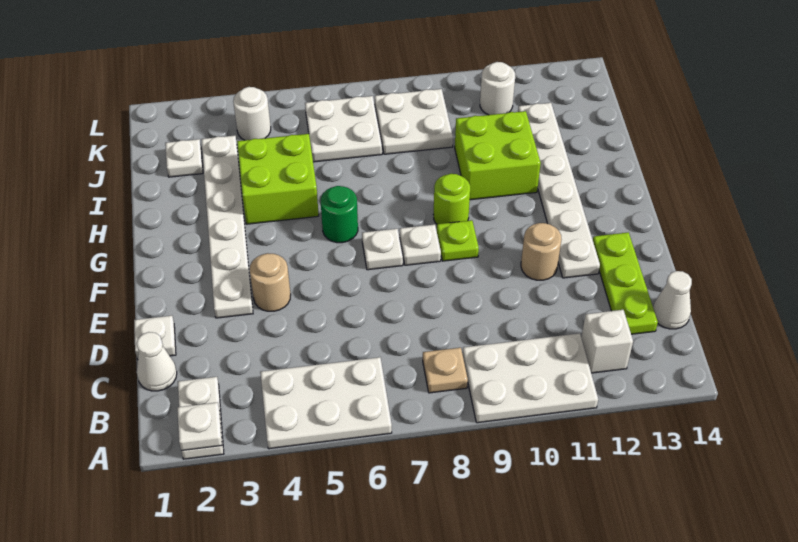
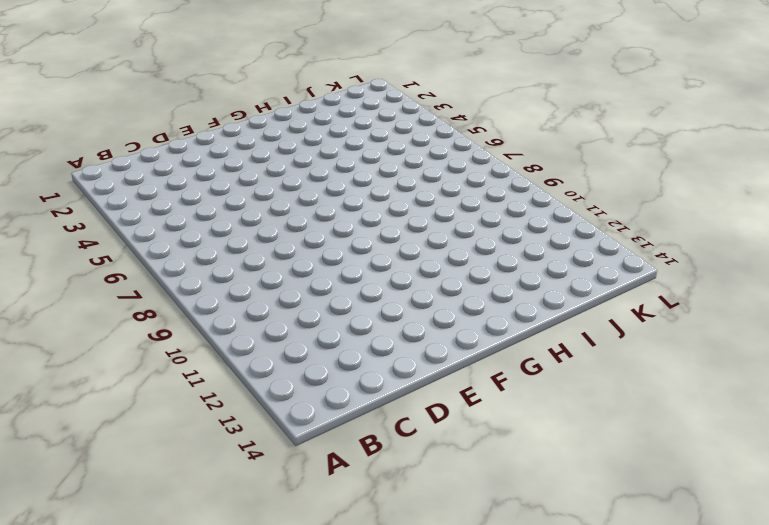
none -> white 1x2 plate [178,377,224,459]
none -> white 2x3 plate [260,357,392,449]
none -> white 2x3 plate [462,333,598,423]

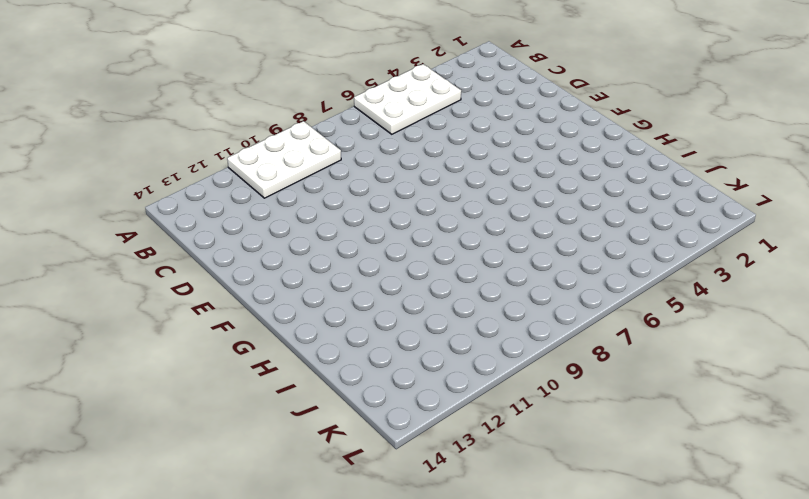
none -> white 1x2 plate [178,377,224,459]
none -> tan 1x1 plate [423,348,468,393]
none -> white 1x1 brick [581,310,633,373]

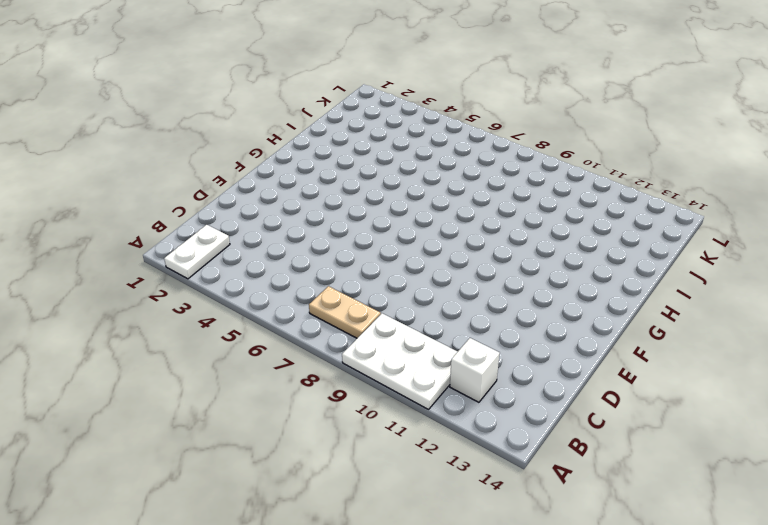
tan 1x2 plate [309,286,381,338] -> tan 1x1 plate [423,348,468,393]
none -> white 2x3 plate [260,357,392,449]
none -> white 1x1 cone [136,332,177,391]
none -> lime 1x3 plate [593,232,658,334]

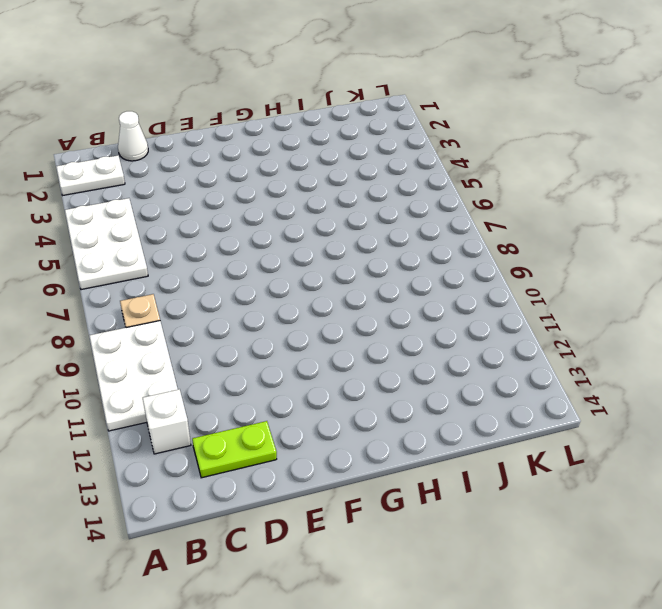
lime 1x2 plate [192,421,277,478] -> lime 1x3 plate [593,232,658,334]
none -> white 1x1 cone [653,271,692,329]
none -> white 1x1 plate [134,316,176,359]
none -> white 1x6 plate [201,136,253,318]

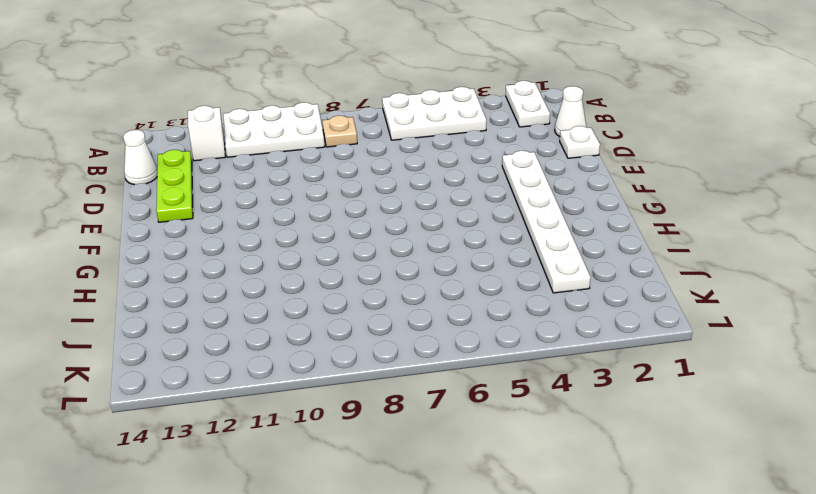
none -> tan 1x1 round brick [250,253,291,311]
none -> tan 1x1 round brick [521,223,562,280]
none -> white 1x6 plate [518,103,600,278]

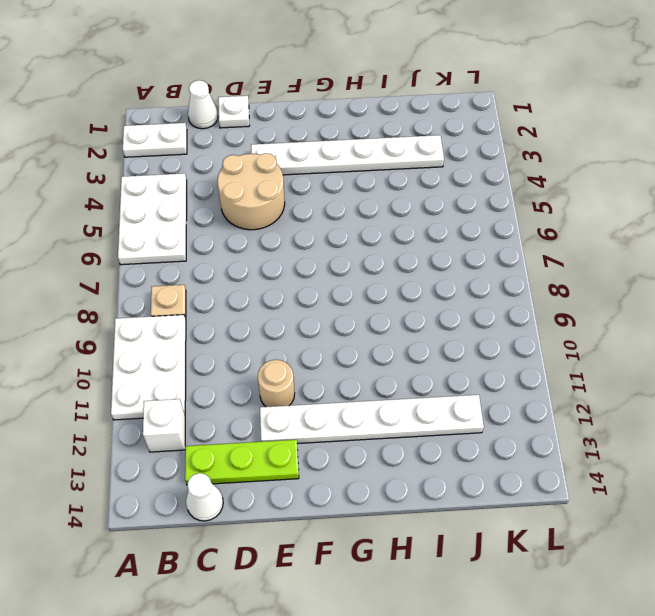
tan 2x2 round brick [217,153,285,230] -> tan 1x1 round brick [250,253,291,311]
none -> white 1x1 plate [362,229,403,270]
none -> white 1x1 plate [400,224,441,265]
none -> lime 1x1 plate [437,220,479,261]

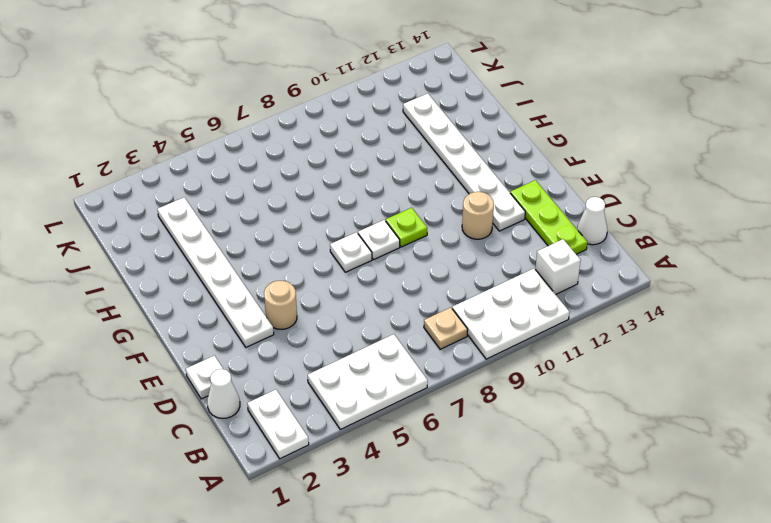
none -> green 1x1 round brick [321,186,358,243]
none -> lime 1x1 round brick [433,174,470,224]
none -> lime 2x2 brick [237,134,319,224]

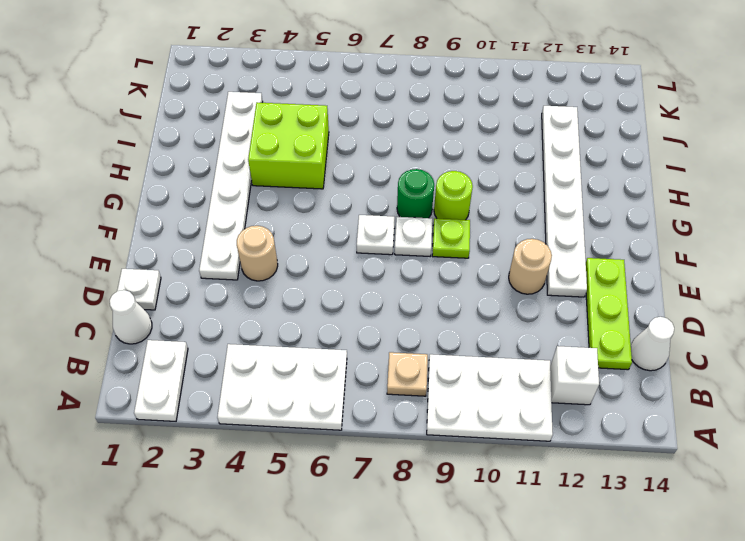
green 1x1 round brick [397,169,434,218] -> green 1x1 round brick moved to [321,186,358,243]
none -> lime 2x2 brick [455,111,541,200]
none -> white 1x1 plate [165,139,203,177]
none -> white 2x2 plate [305,96,382,162]

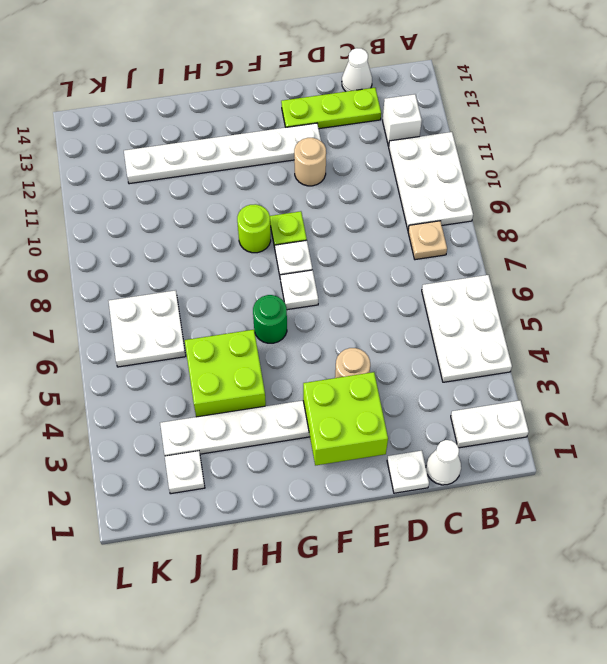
lime 2x2 brick [303,372,388,465] -> lime 2x2 brick moved to [455,111,541,200]
none -> white 2x2 plate [375,89,453,154]
none -> white 1x1 round brick [233,87,271,140]
none -> white 1x1 round brick [480,62,515,115]

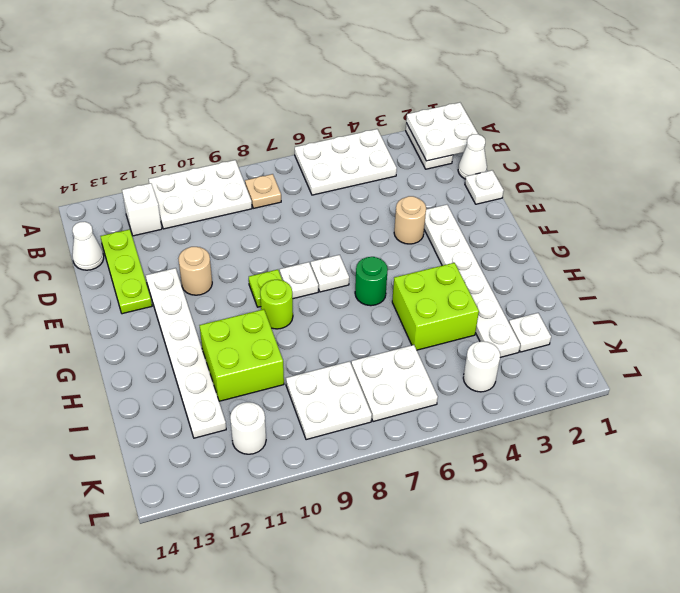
white 2x2 plate [406,103,478,161] -> white 1x1 plate [177,402,222,451]

